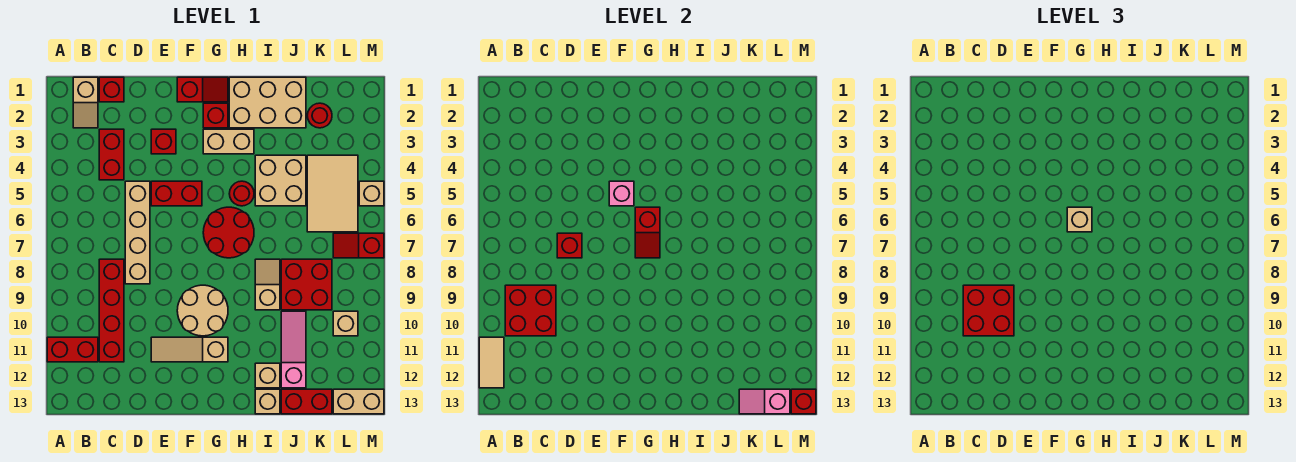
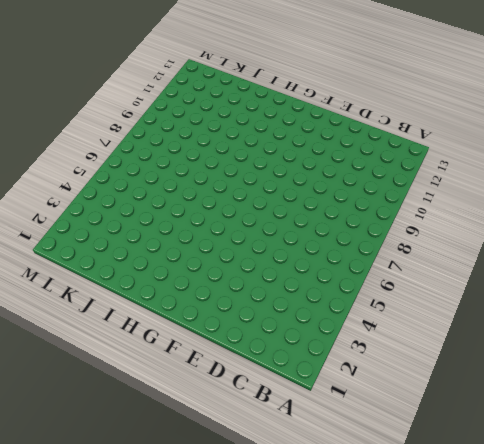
none -> red 1x2 brick [47,337,98,362]
none -> tan 1x2 slope [73,77,98,128]
none -> red 1x1 brick [99,77,124,102]
none -> red 1x2 brick [99,129,124,180]

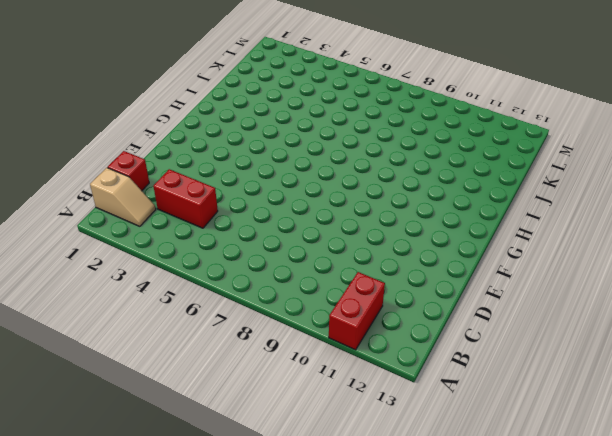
none -> red 1x4 brick [99,259,124,362]
none -> tan 1x4 brick [125,181,150,284]
none -> red 1x1 brick [151,129,176,154]
none -> red 1x2 brick [151,181,202,206]

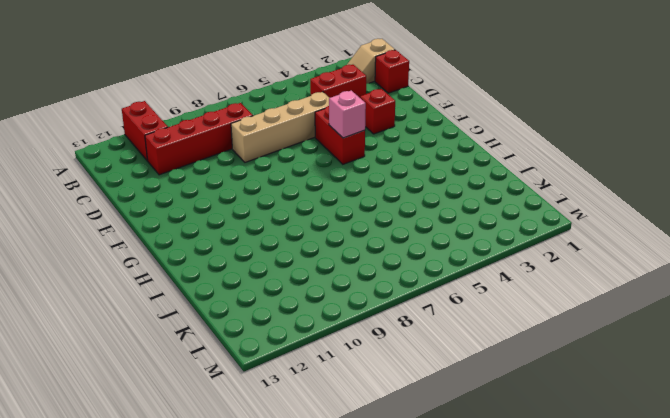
none -> tan 1x3 slope [151,337,228,362]
none -> red 1x2 slope [177,77,228,102]
none -> tan 2x2 round brick [177,285,228,336]
none -> red 1x1 brick [203,103,228,128]

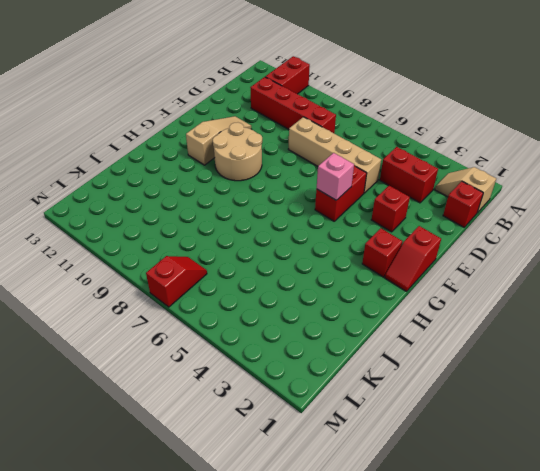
none -> tan 1x2 brick [203,129,254,154]
none -> red 2x2 round brick [203,207,254,258]
none -> tan 2x3 brick [229,77,306,128]
none -> red 1x1 round brick [229,181,254,206]

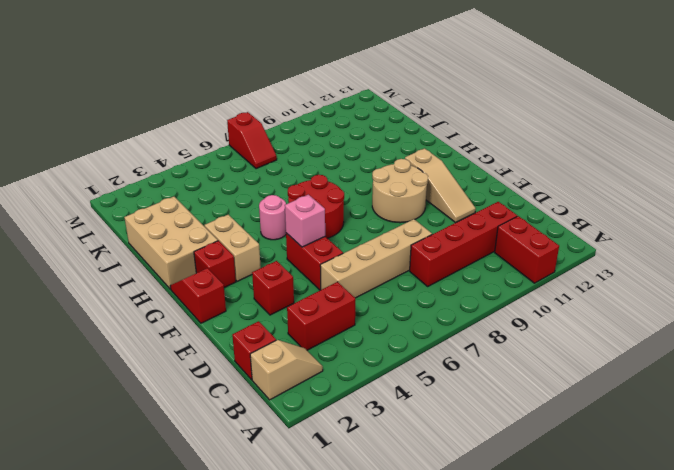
pink 1x1 round brick [259,195,286,240] -> red 1x1 round brick [229,181,254,206]
none -> tan 2x2 brick [255,155,306,206]
none -> tan 1x2 slope [255,259,280,310]
none -> tan 1x1 brick [255,363,280,388]
none -> tan 1x1 brick [255,389,280,414]

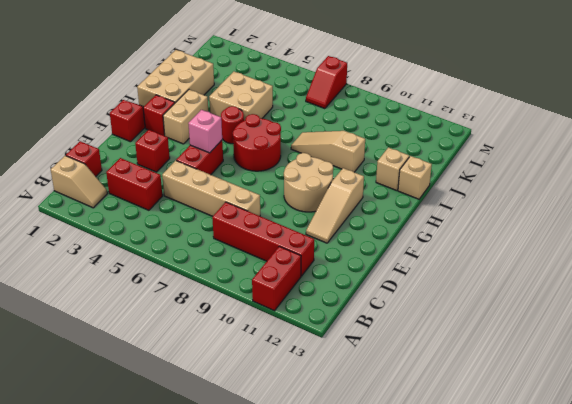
tan 1x3 slope [291,131,365,172] -> tan 1x2 slope [255,259,280,310]
none -> red 2x2 brick [281,259,332,310]
none -> pink 1x3 slope [281,311,306,388]
none -> red 1x2 brick [281,389,332,414]
none -> red 1x1 round brick [307,103,332,128]

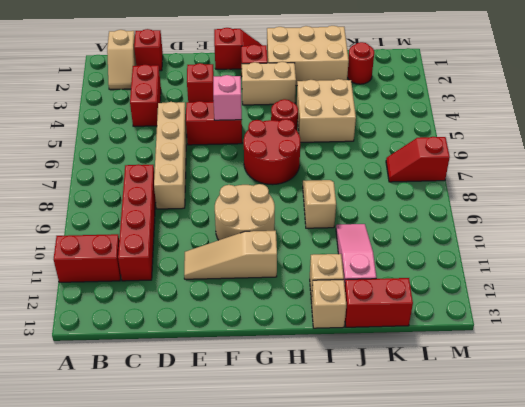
none -> red 2x2 brick [281,259,332,310]
none -> tan 2x3 tile [307,155,358,232]
none -> tan 1x1 brick [333,311,358,336]
none -> tan 1x2 brick [333,389,384,414]

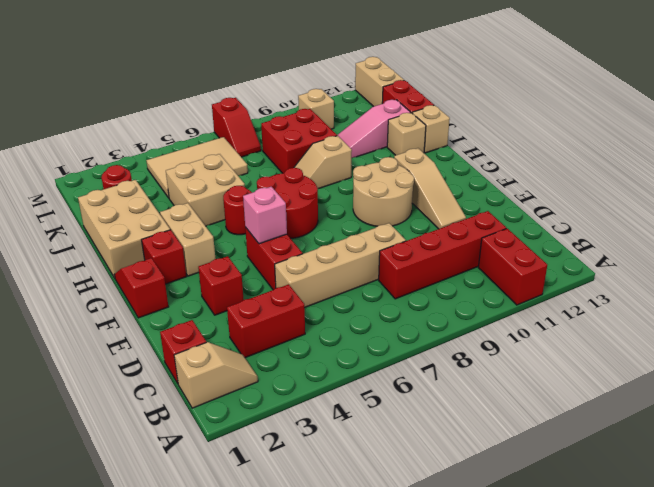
none -> tan 1x1 brick [359,181,384,206]
none -> tan 1x2 tile [479,337,504,388]
none -> red 2x2 brick [505,285,556,336]
none -> red 1x1 brick [557,233,582,258]

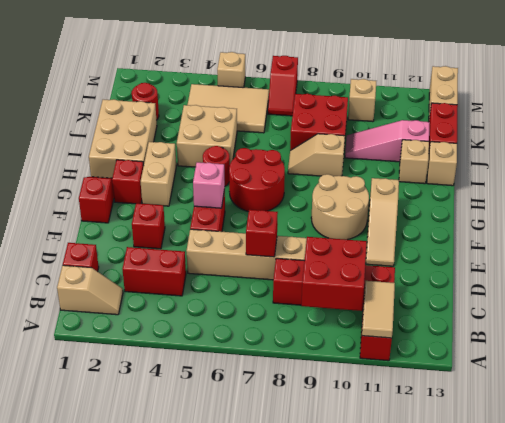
tan 1x2 tile [362,281,395,338] -> tan 1x2 tile turned to [479,337,504,388]
none -> red 1x2 slope [635,207,660,258]
none -> pink 1x2 slope [739,389,790,414]
none -> red 1x1 brick [791,389,816,414]
none -> red 2x2 brick [963,285,1014,336]

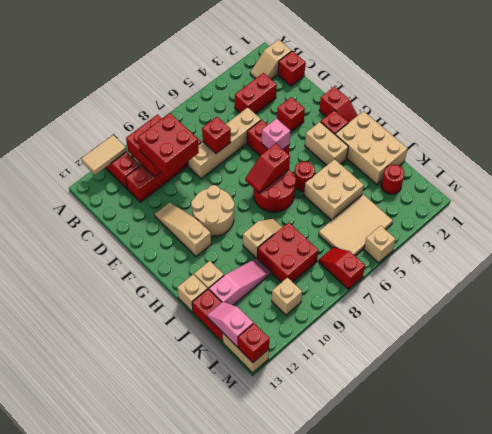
none -> tan 1x1 brick [1067,207,1092,232]

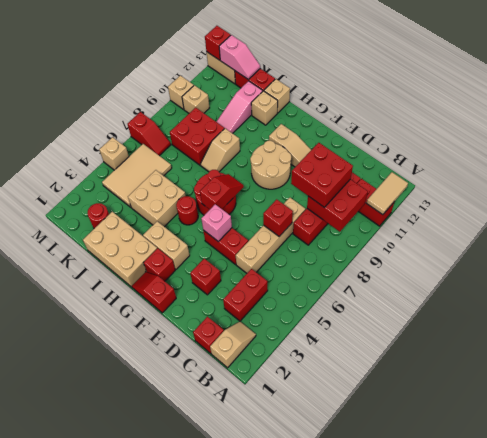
tan 1x1 brick [168,76,194,109] -> tan 1x1 brick moved to [1067,207,1092,232]

